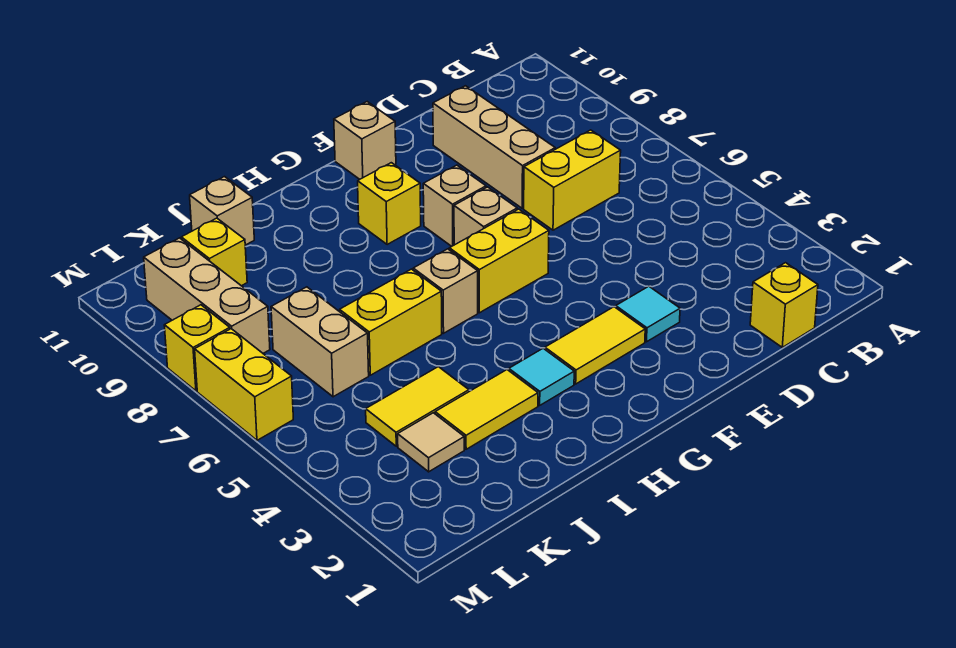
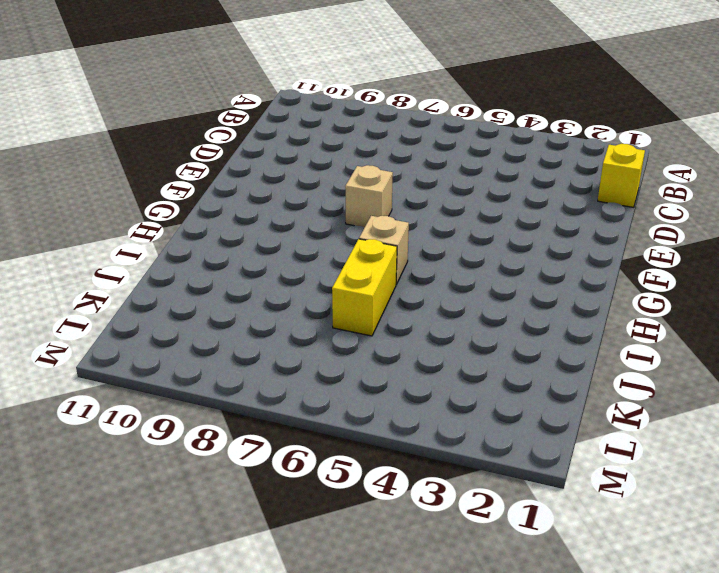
none -> yellow 1x2 brick [524,130,621,230]
none -> tan 1x3 brick [433,86,555,208]
none -> cyan 1x1 tile [616,286,680,342]

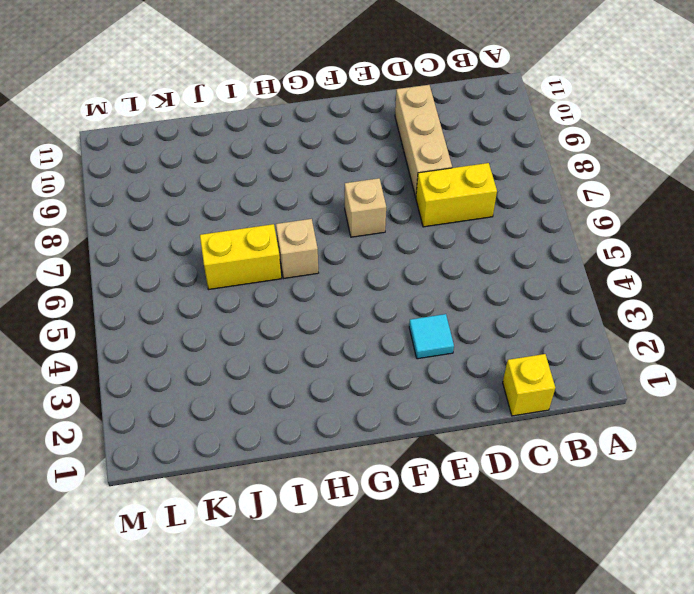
none -> yellow 1x2 tile [545,307,645,384]
none -> yellow 1x2 brick [449,209,549,313]
none -> tan 1x1 brick [423,165,486,246]

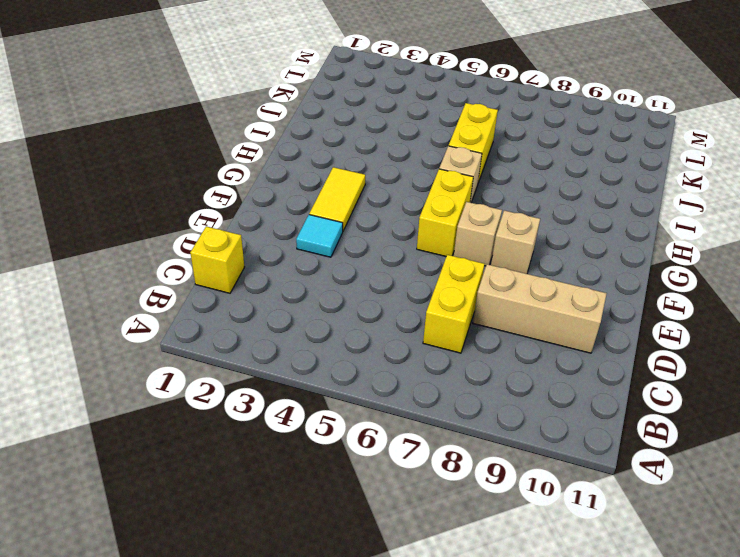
none -> tan 1x1 brick [334,102,396,179]
none -> yellow 1x1 brick [358,163,421,245]
none -> cyan 1x1 tile [509,348,574,405]

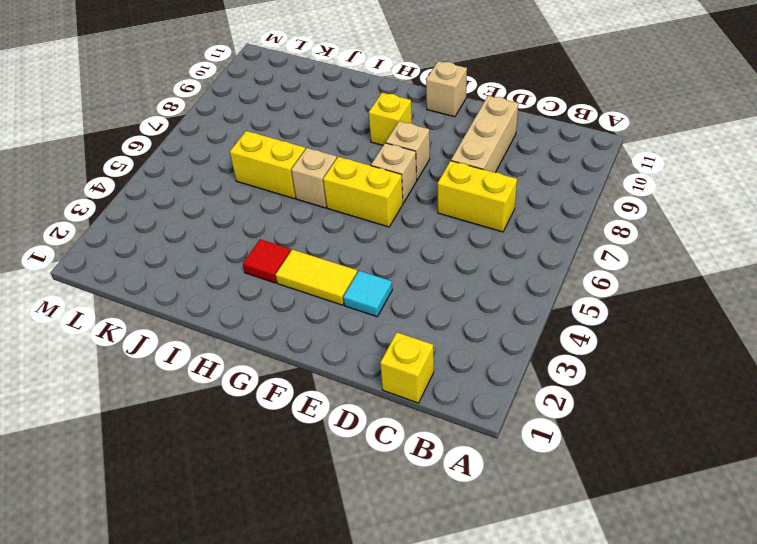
red 1x1 tile [243,239,291,283] -> cyan 1x1 tile [509,348,574,405]
none -> yellow 1x2 tile [435,370,538,449]
none -> yellow 1x2 tile [366,367,469,446]
none -> tan 1x1 brick [190,177,254,245]

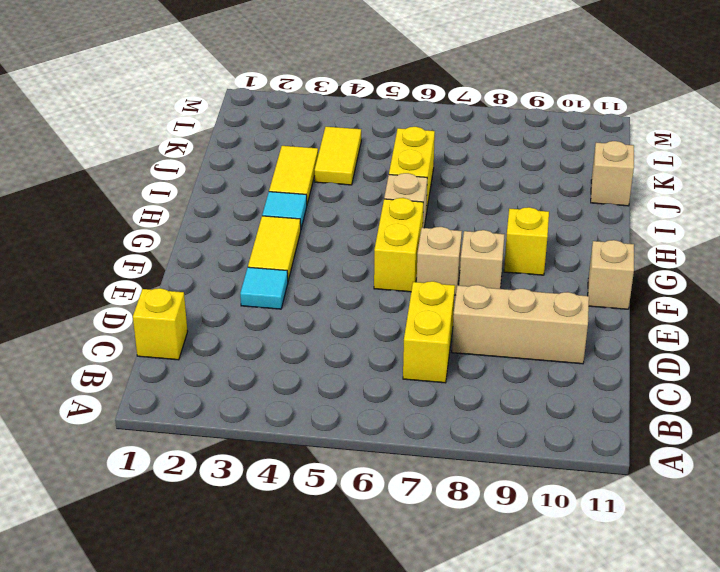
none -> tan 1x1 tile [398,413,464,472]
none -> tan 1x2 brick [271,287,369,397]
none -> yellow 1x1 brick [181,218,247,286]

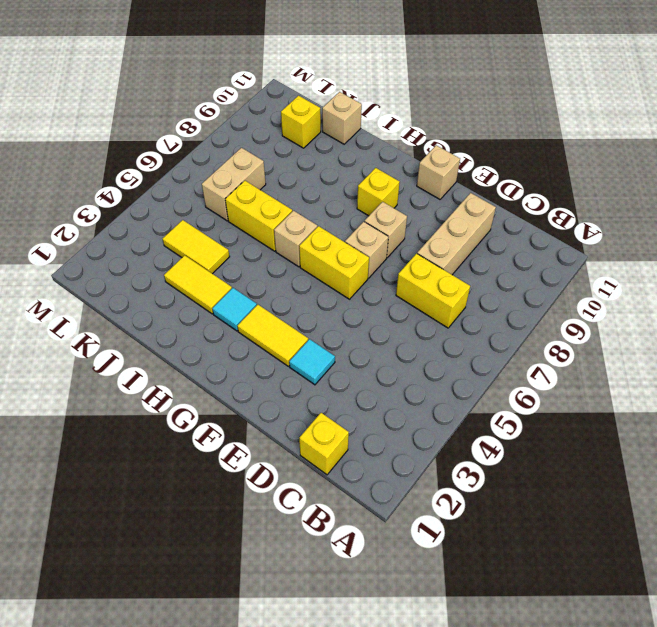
none -> tan 1x1 tile [398,413,464,472]
none -> tan 1x3 brick [144,238,270,353]
none -> yellow 1x2 brick [195,329,293,440]

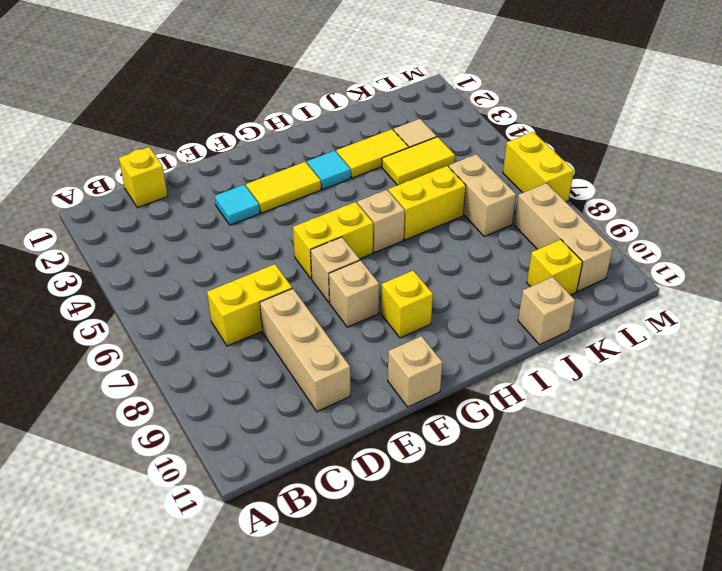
none -> yellow 1x1 brick [164,305,230,391]

